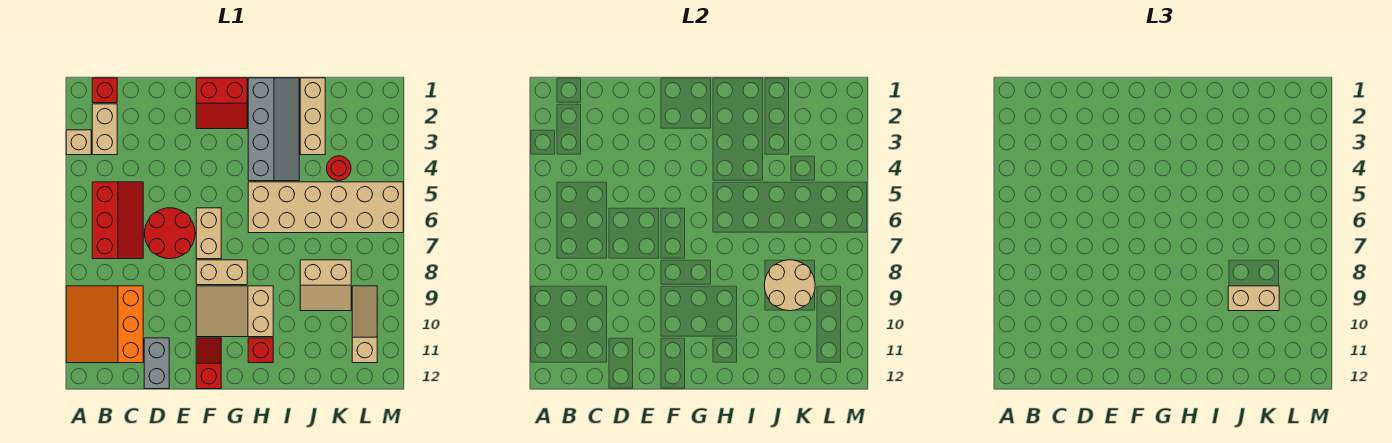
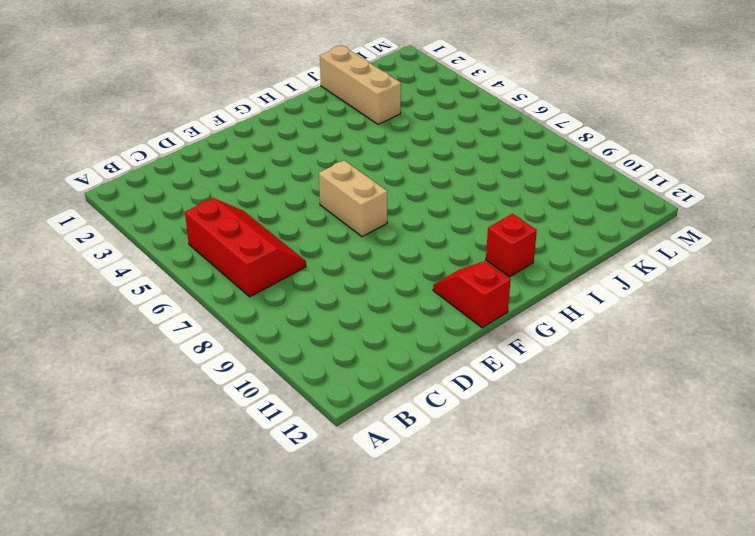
none -> tan 1x1 brick [66,130,91,155]
none -> orange 3x3 slope [66,286,143,363]
none -> red 1x1 brick [92,78,117,103]

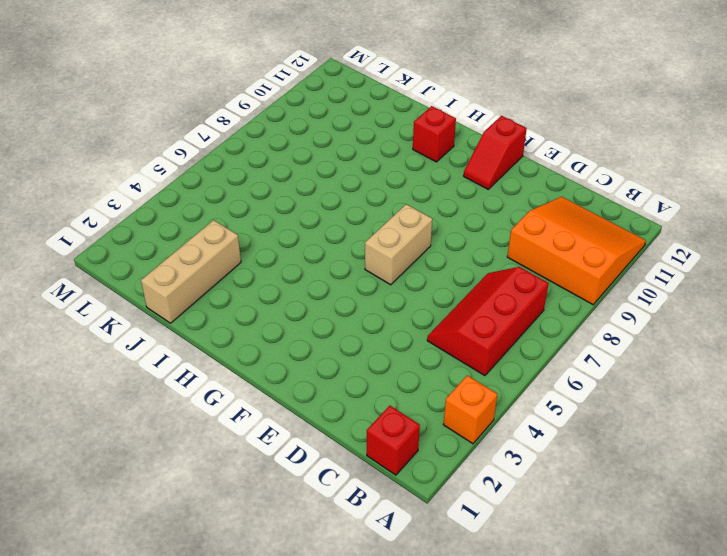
orange 1x1 brick [443,375,497,444] -> tan 1x1 brick [66,130,91,155]
orange 3x3 slope [507,197,646,305] -> orange 3x3 slope turned to [66,286,143,363]
none -> tan 1x2 brick [92,104,117,155]
none -> red 2x2 round brick [144,208,195,259]
none -> grey 1x2 brick [144,338,169,389]

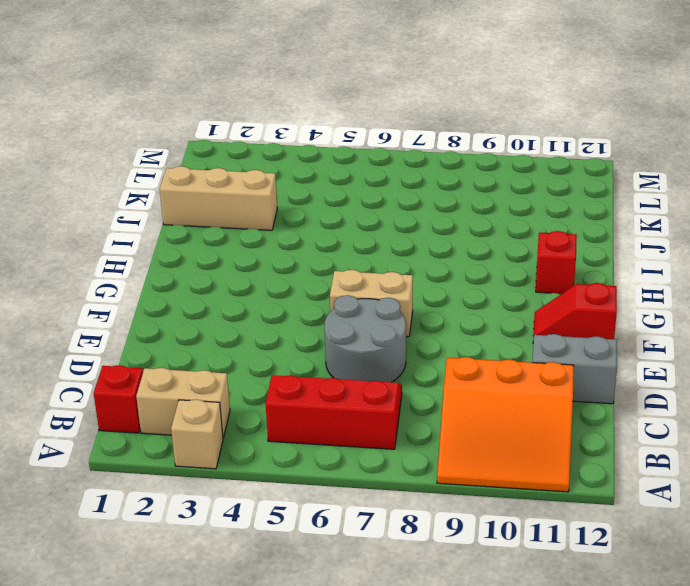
grey 2x2 round brick [325,295,406,382] -> red 2x2 round brick [144,208,195,259]
none -> red 2x2 slope [196,78,247,129]
none -> tan 1x2 brick [196,260,247,285]
none -> tan 2x3 slope [196,286,273,337]

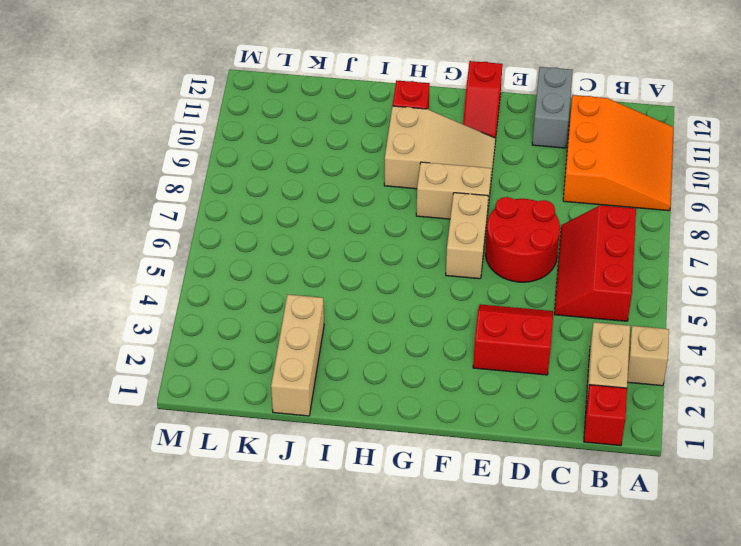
red 2x2 slope [473,304,553,375] -> red 2x2 slope moved to [196,78,247,129]
none -> grey 2x4 slope [248,78,299,181]
none -> tan 2x6 brick [248,182,403,233]
none -> tan 2x2 slope [300,260,351,311]

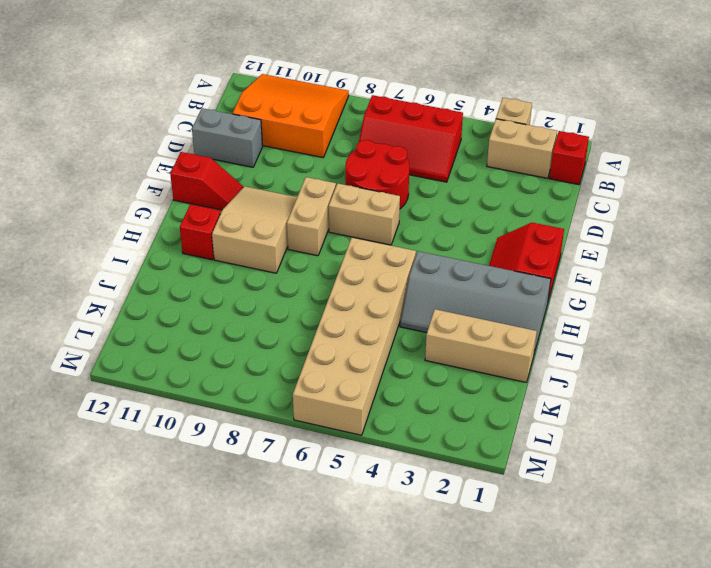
none -> tan 2x2 slope [300,260,351,311]
none -> red 1x1 round brick [327,156,351,181]
none -> tan 1x3 slope [352,286,377,363]

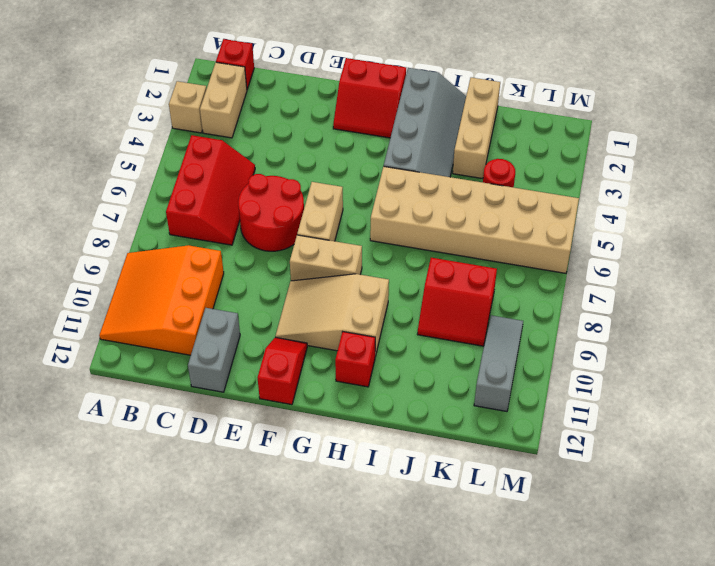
red 2x2 slope [417,258,497,346] -> tan 2x2 slope [300,260,351,311]
grey 1x3 slope [474,315,523,411] -> tan 1x3 slope [352,286,377,363]
none -> tan 2x2 round brick [764,260,815,311]
none -> tan 1x2 brick [1228,286,1279,311]

